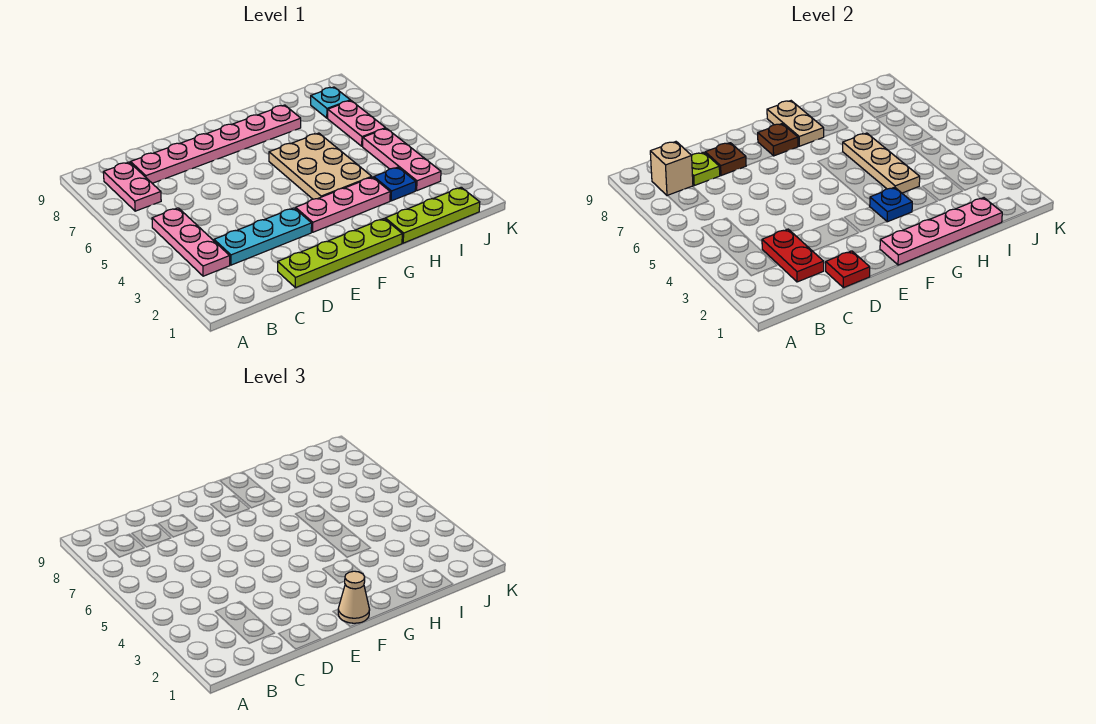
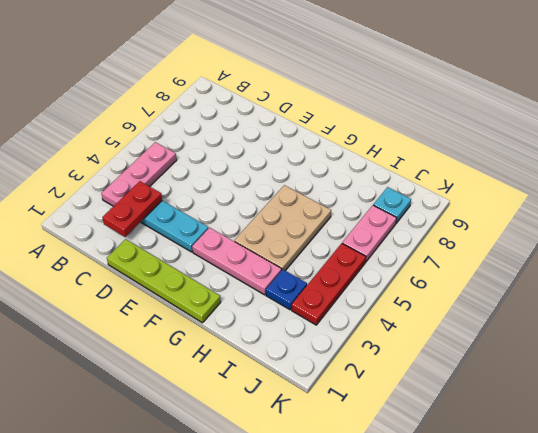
red 1x3 plate [292,243,366,325] -> pink 1x3 plate [363,128,441,191]
none -> pink 1x2 plate [103,162,161,211]
none -> pink 1x6 plate [131,105,301,183]
none -> lime 1x3 plate [385,187,480,243]

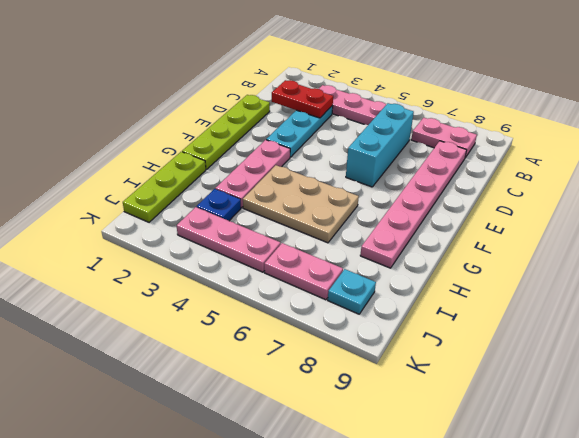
cyan 1x3 brick [346,103,414,187] -> none
none -> tan 1x1 brick [650,142,693,196]
none -> lime 1x1 plate [692,152,720,185]
none -> red 1x1 plate [826,251,870,288]

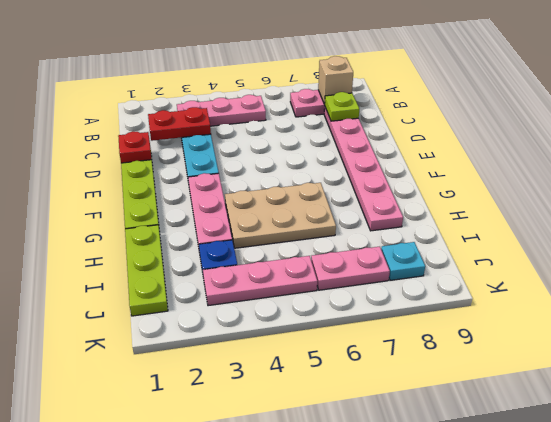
none -> brown 1x1 plate [705,143,746,176]
none -> pink 1x4 plate [880,198,1002,265]
none -> brown 1x1 plate [758,124,798,156]

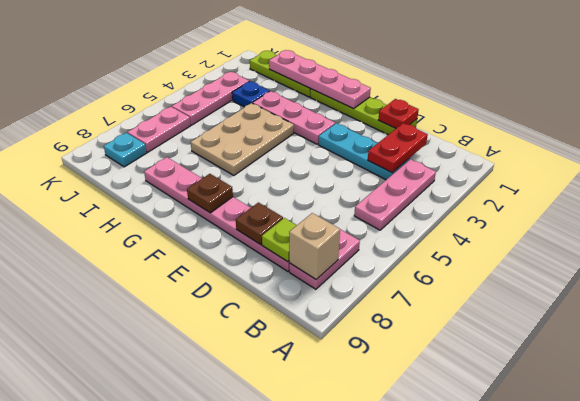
none -> blue 1x1 plate [869,187,912,222]
none -> tan 1x2 plate [767,101,824,146]
none -> tan 1x3 plate [843,133,920,193]

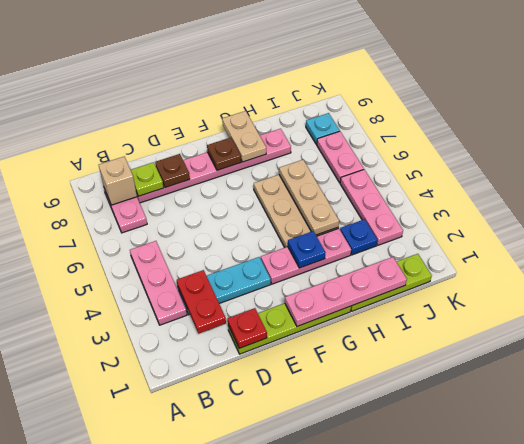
none -> tan 1x1 cone [338,571,370,623]

